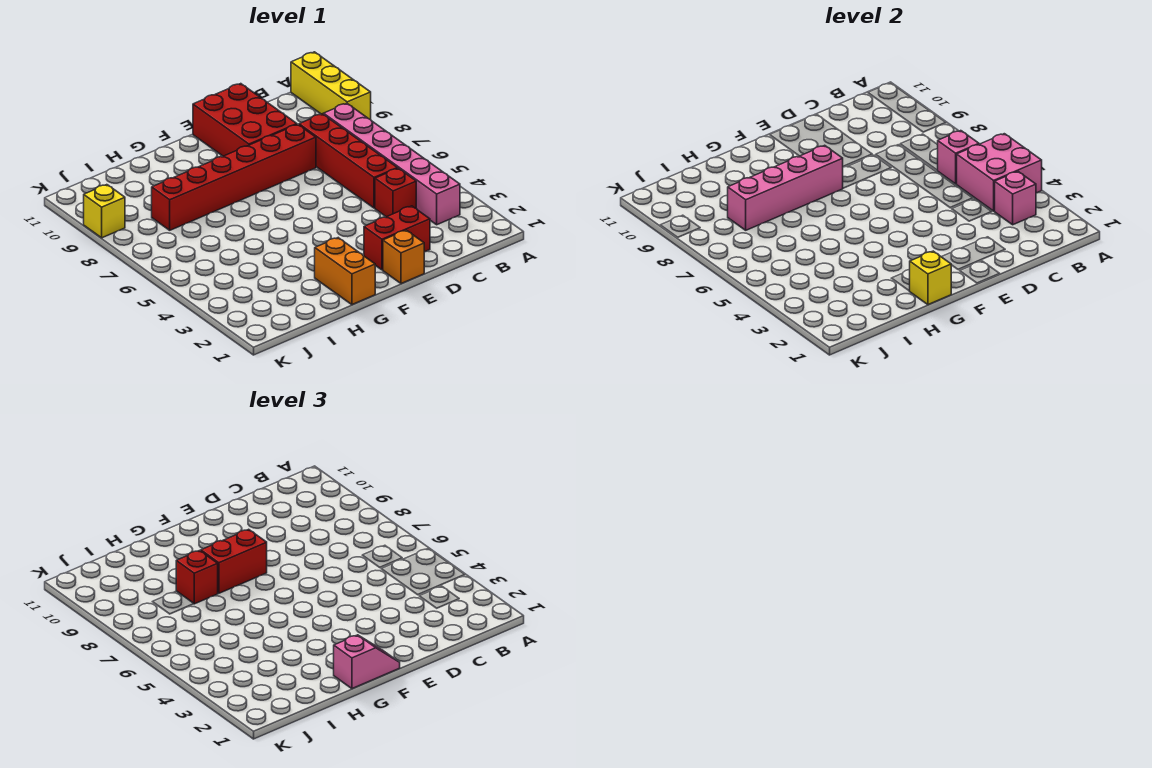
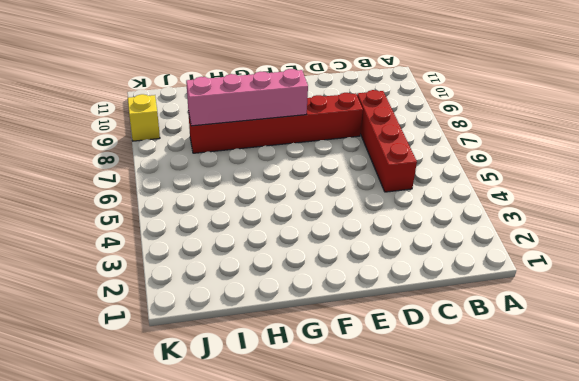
none -> yellow 1x3 brick [291,52,371,120]
none -> pink 1x6 brick [324,103,460,225]
none -> red 1x1 brick [375,168,416,217]

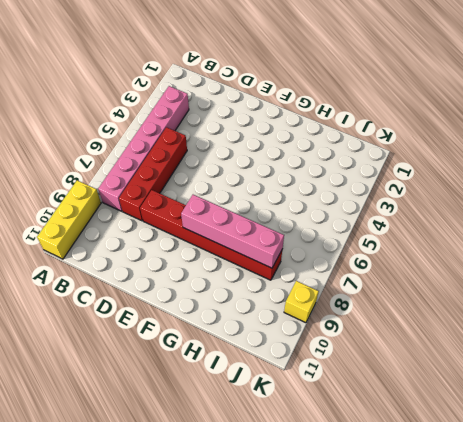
none -> red 1x1 brick [375,168,416,217]
none -> red 1x2 brick [364,206,430,270]
none -> red 2x3 brick [193,84,297,156]

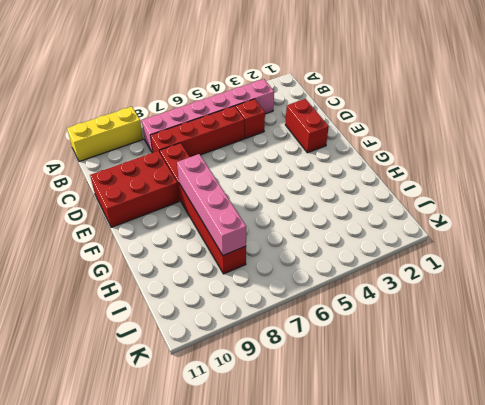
none -> orange 1x1 brick [383,230,424,284]
none -> orange 1x2 brick [315,238,375,305]
none -> yellow 1x1 brick [84,185,125,238]

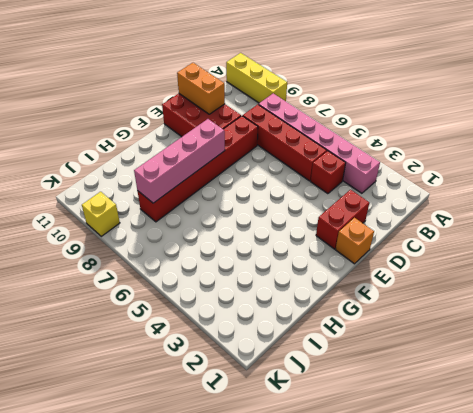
orange 1x2 brick [177,63,225,114] -> orange 1x2 brick moved to [315,238,375,305]
none -> pink 2x2 brick [956,134,1042,211]
none -> pink 1x1 brick [995,171,1036,225]
none -> pink 1x1 brick [937,131,979,184]

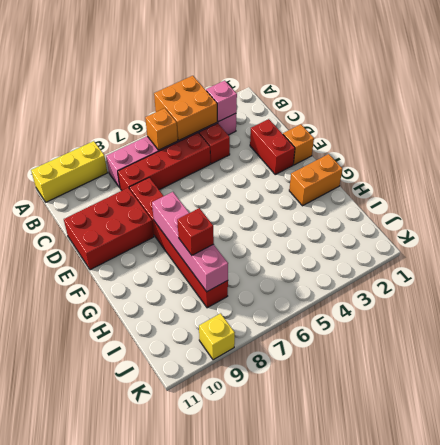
orange 2x2 brick [154,76,217,140] -> pink 2x2 brick [956,134,1042,211]
orange 1x1 brick [145,108,178,150] -> pink 1x1 brick [937,131,979,184]
none -> yellow 1x1 brick [910,251,951,305]
none -> pink 1x2 slope [334,635,400,689]
none -> red 1x2 brick [201,529,267,593]

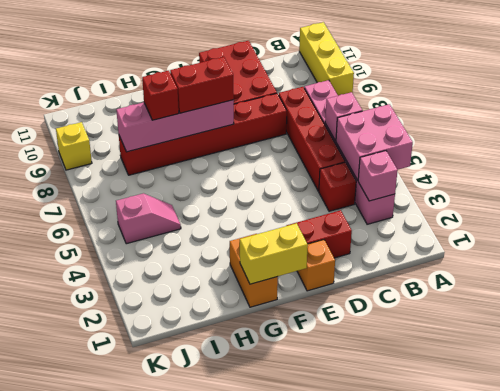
yellow 1x2 brick [240,223,308,284] -> yellow 1x1 brick [910,251,951,305]
pink 1x2 slope [116,193,181,244] -> pink 1x2 slope moved to [334,635,400,689]

